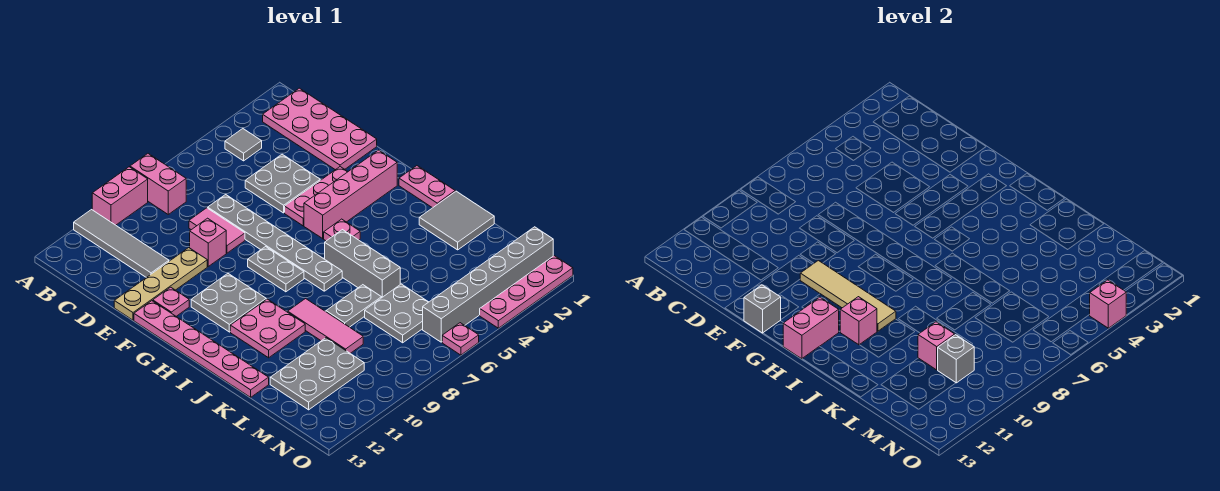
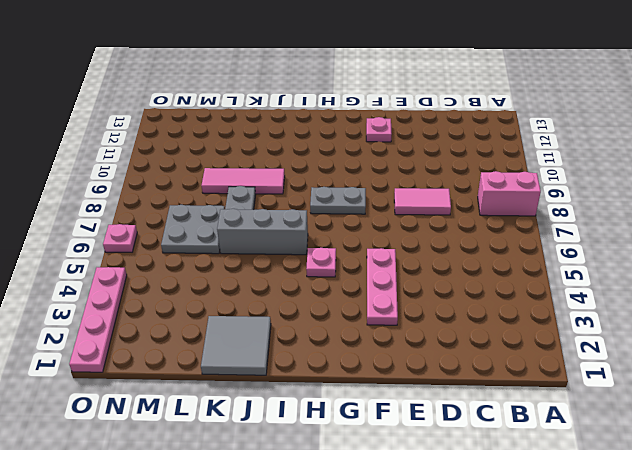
none -> pink 1x2 brick [92,167,148,225]
none -> grey 1x4 tile [74,210,169,278]
none -> pink 2x4 plate [263,88,377,170]
none -> grey 1x1 tile [225,129,262,161]

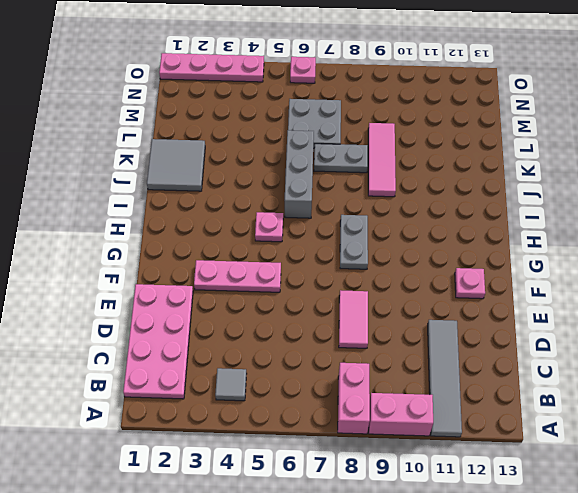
none -> grey 2x2 plate [245,154,320,213]
none -> grey 1x6 plate [208,195,342,291]
none -> pink 1x1 brick [190,218,226,266]
none -> tan 1x4 plate [114,248,207,320]

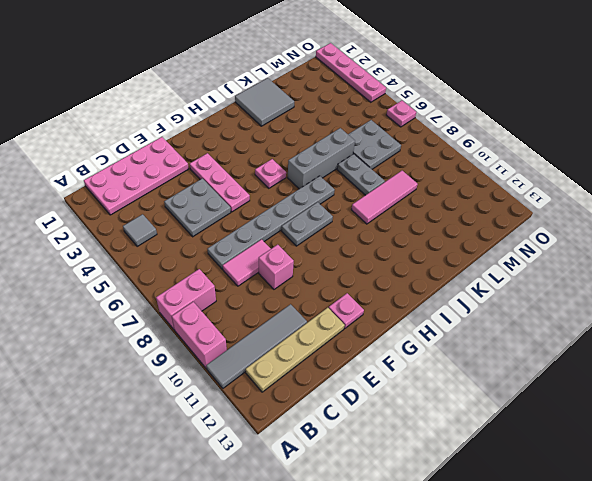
tan 1x4 plate [246,308,345,392] -> tan 1x4 plate turned to [114,248,207,320]
none -> pink 1x6 plate [134,301,269,397]
none -> pink 1x4 brick [304,150,397,239]
none -> grey 2x2 plate [191,274,266,332]
none -> pink 1x2 plate [399,166,455,208]

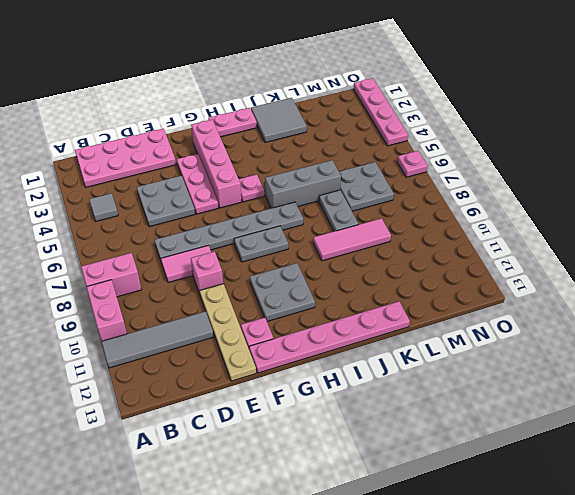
none -> pink 2x2 plate [230,299,305,358]
none -> grey 2x3 plate [270,338,364,410]
none -> grey 1x6 brick [423,227,553,342]
none -> tan 1x4 tile [800,260,896,331]

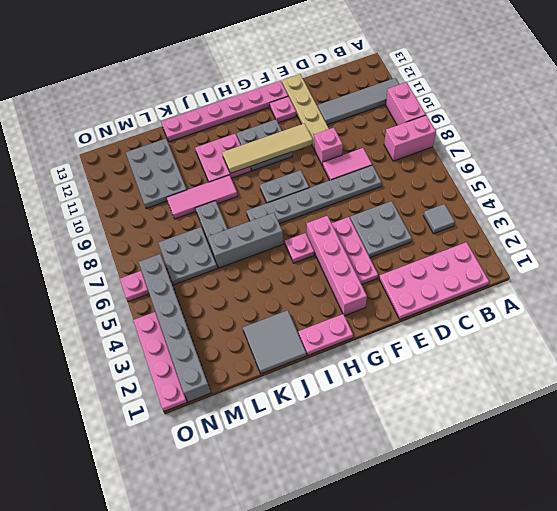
none -> grey 1x1 brick [744,285,781,333]
none -> pink 1x2 brick [783,297,839,359]
none -> pink 1x1 brick [840,297,877,345]
none -> pink 1x1 brick [918,322,955,370]

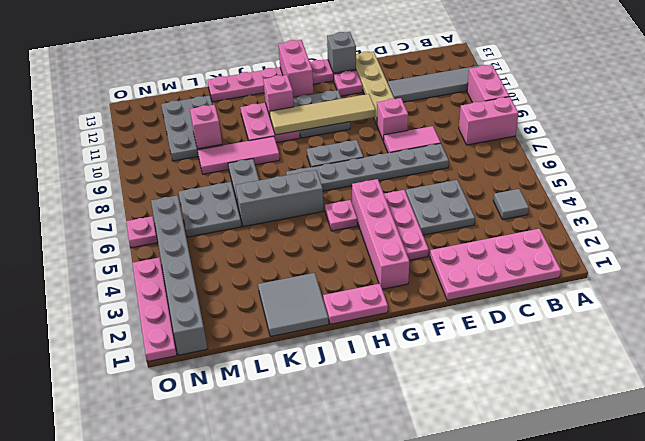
none -> grey 1x1 brick [938,335,974,383]
none -> pink 1x1 brick [1089,280,1126,328]

